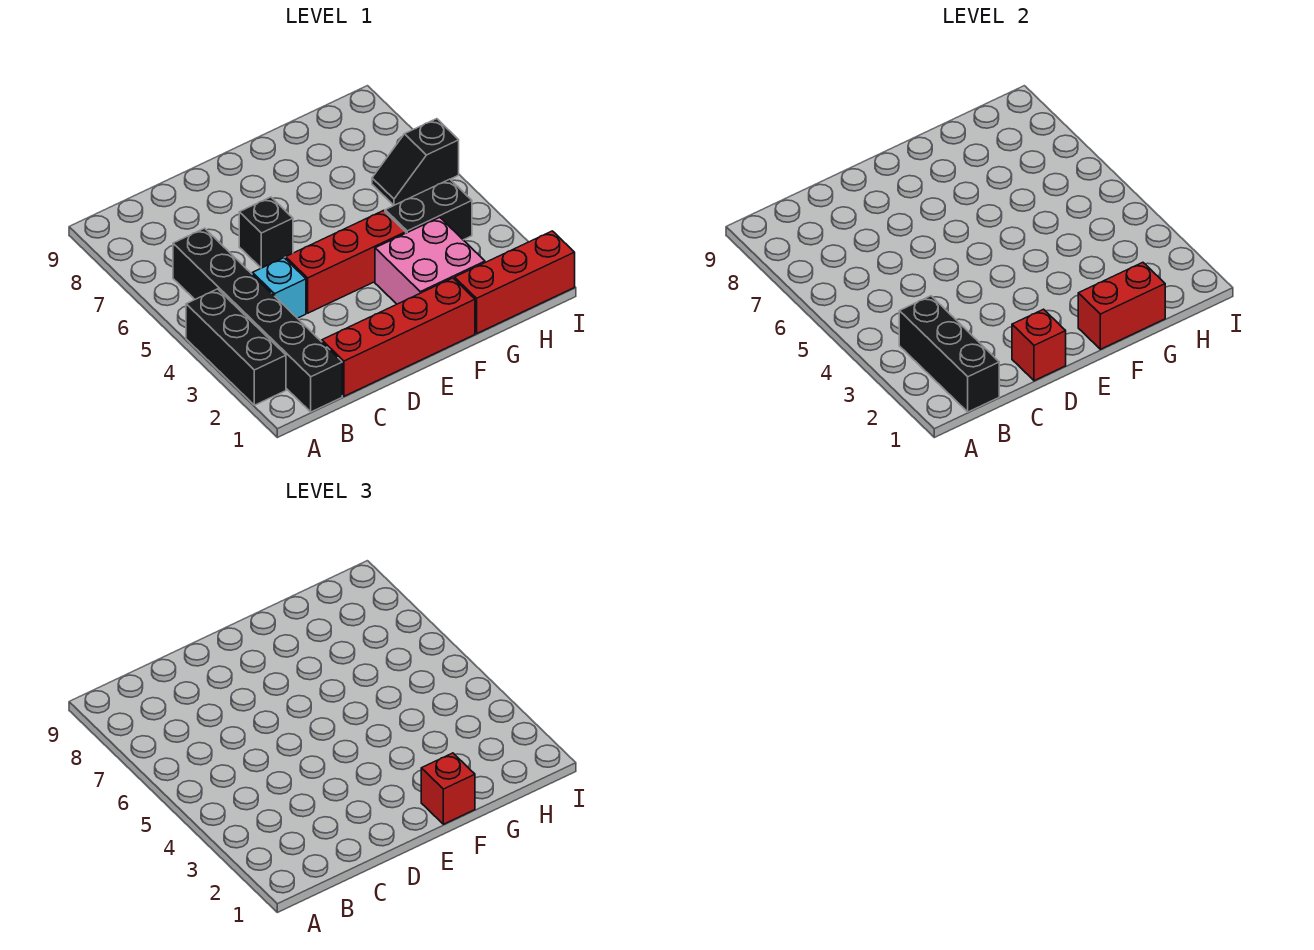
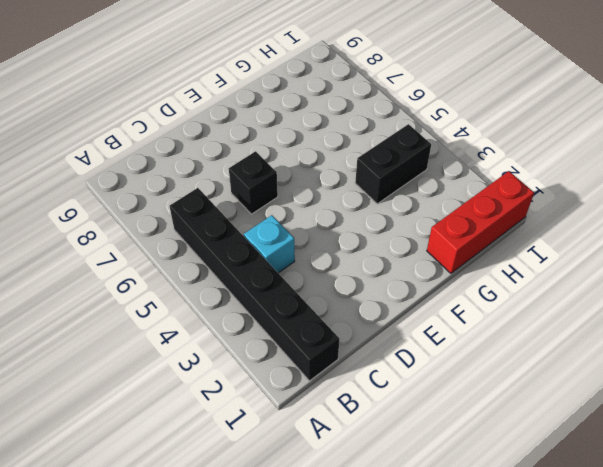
none -> black 1x3 brick [186,289,286,405]
none -> red 1x4 brick [322,278,475,396]
none -> red 1x3 brick [286,211,406,313]

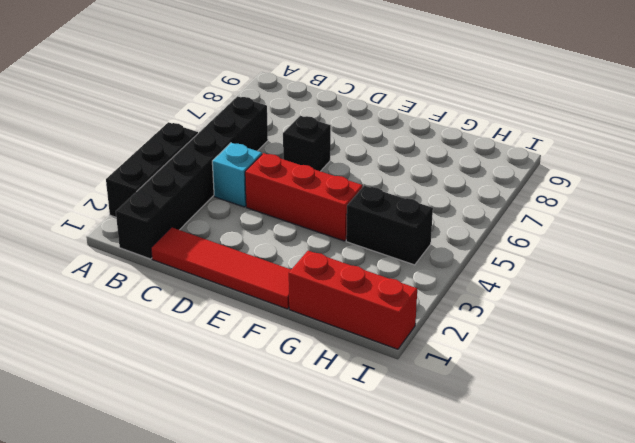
red 1x4 tile [151,227,291,309] -> red 1x4 brick [322,278,475,396]
none -> pink 2x2 brick [375,217,485,304]
none -> black 1x2 slope [372,119,459,205]
none -> black 1x3 brick [899,296,999,412]

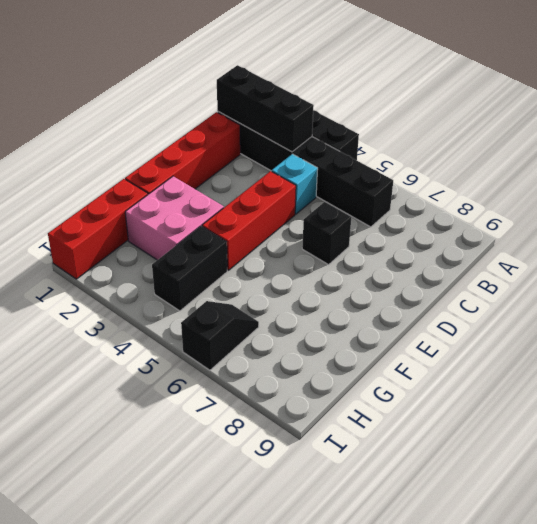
none -> red 1x1 brick [1012,309,1066,381]
none -> red 1x2 brick [1078,263,1165,349]
none -> red 1x1 brick [421,753,475,824]

